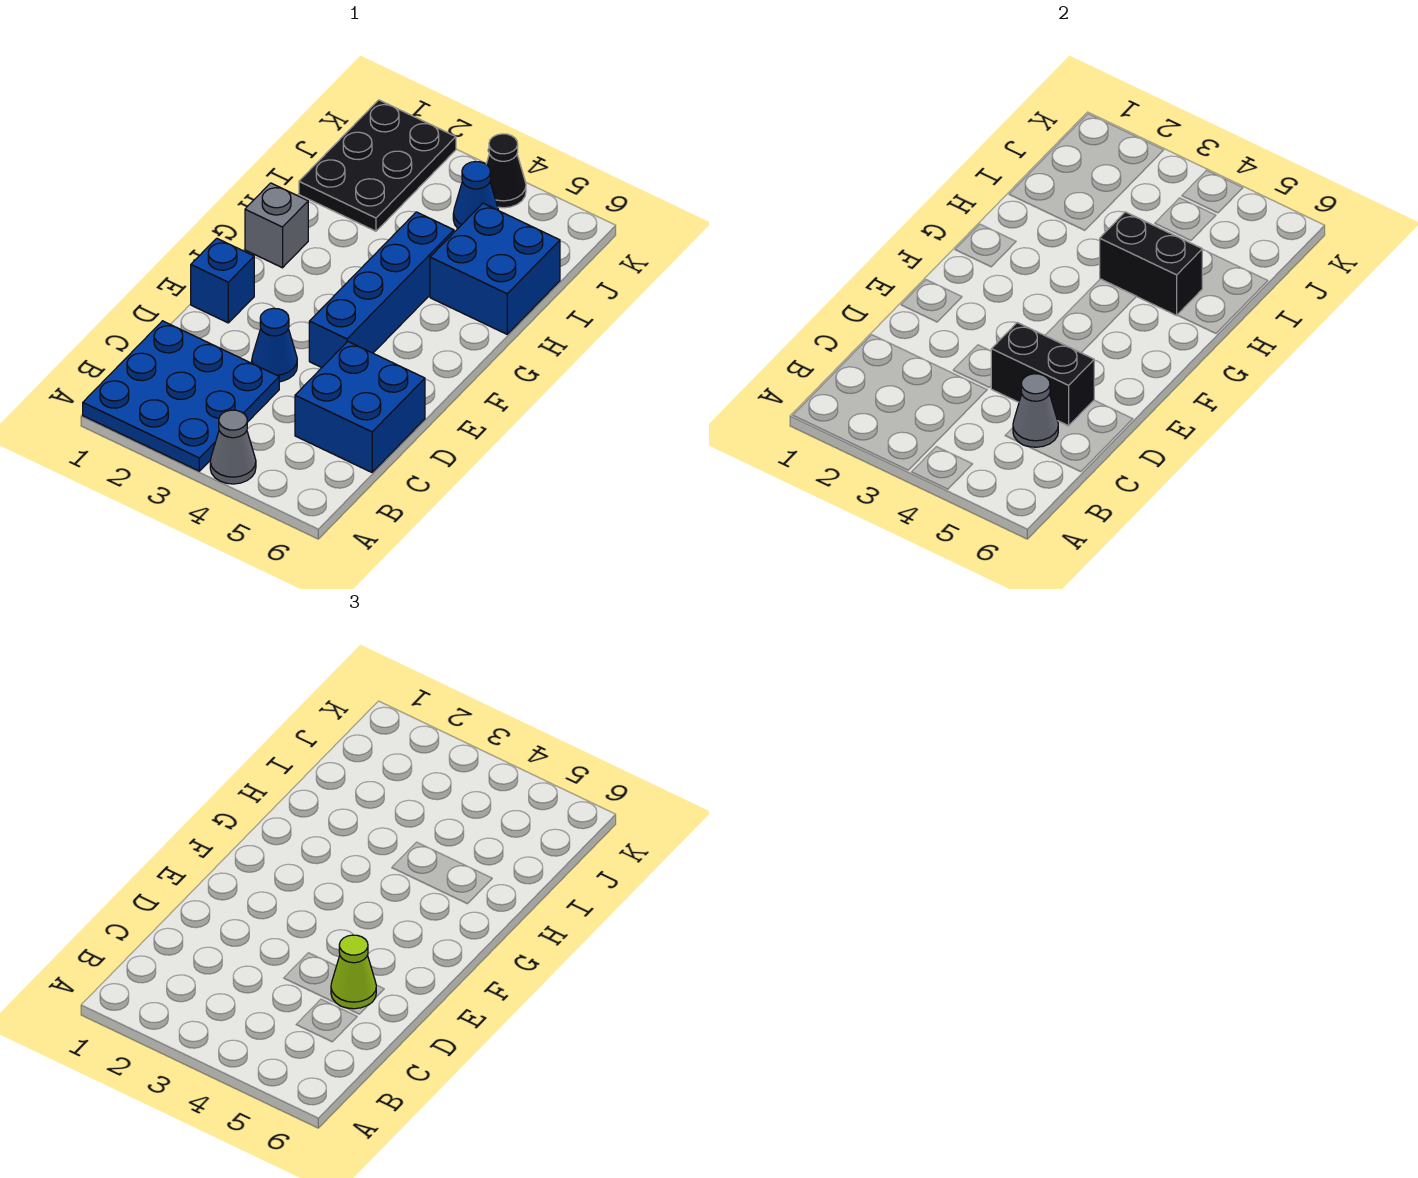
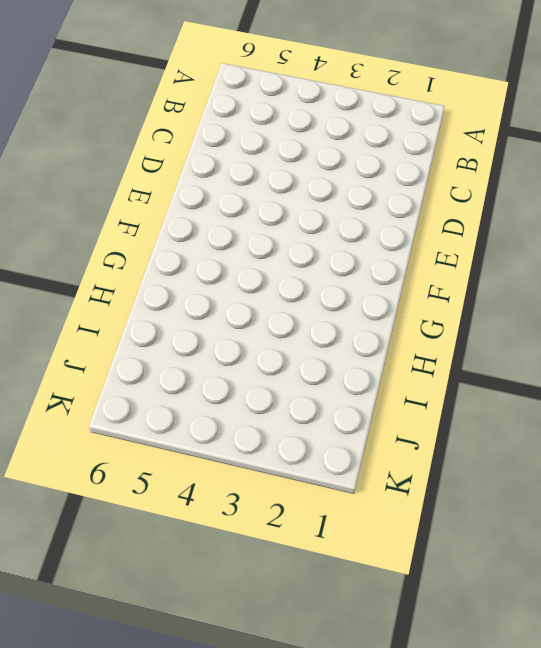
none -> blue 3x3 plate [83,321,279,471]
none -> grey 1x1 cone [210,410,256,484]
none -> blue 2x2 brick [295,342,425,472]

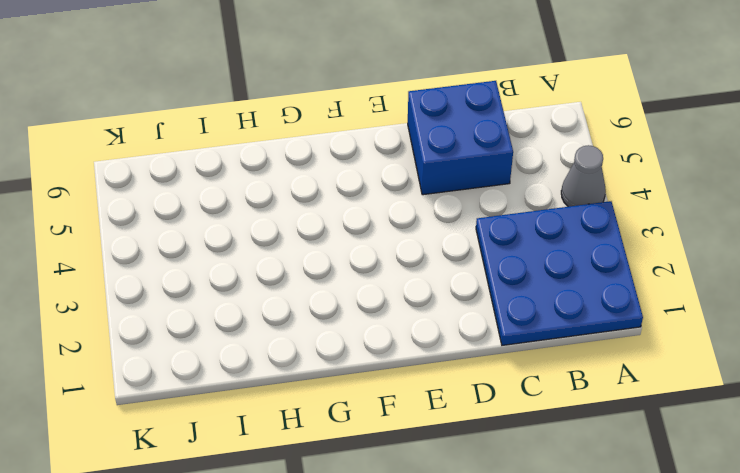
none -> blue 1x1 cone [252,308,297,382]
none -> blue 1x1 brick [191,238,254,323]
none -> blue 1x4 brick [309,212,454,368]

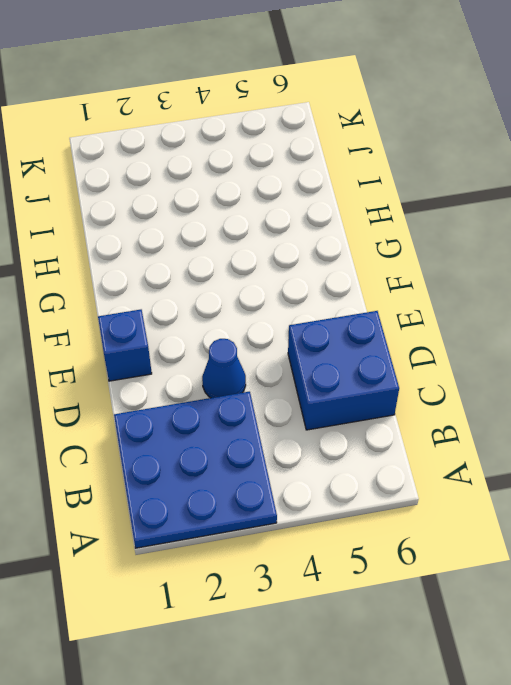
none -> grey 1x1 cone [210,410,256,484]
none -> blue 1x4 brick [309,212,454,368]
none -> grey 1x1 brick [245,183,308,268]

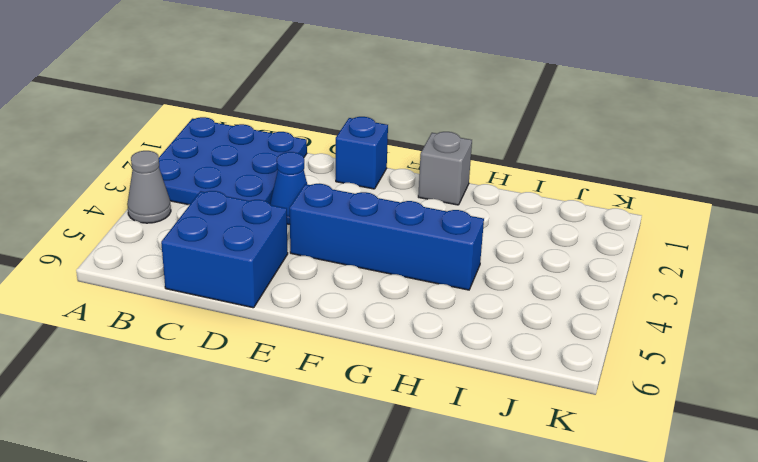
none -> blue 2x2 brick [430,203,560,334]
none -> black 2x3 plate [299,100,456,231]
none -> blue 1x1 cone [453,162,499,228]

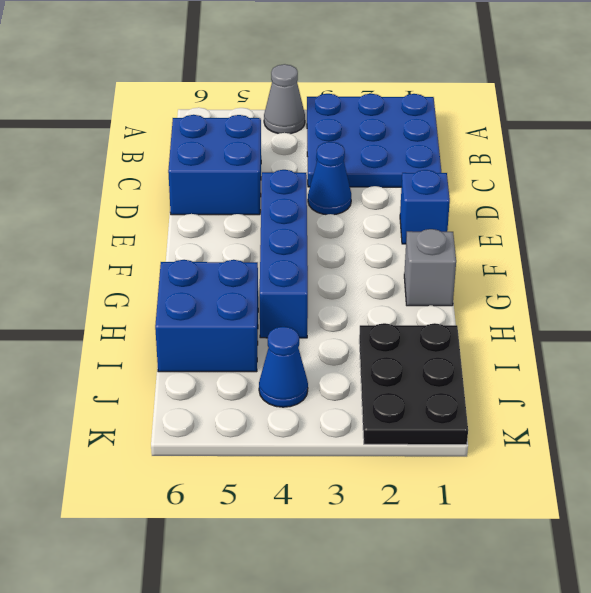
none -> black 1x1 cone [486,134,526,208]
none -> grey 1x1 cone [1013,374,1058,447]
none -> black 1x2 brick [991,323,1094,426]

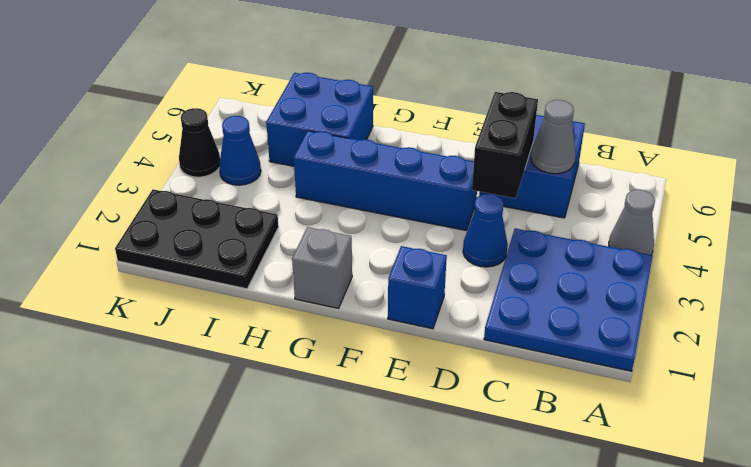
none -> black 1x2 brick [1100,212,1202,315]
none -> lime 1x1 cone [331,935,376,1009]

